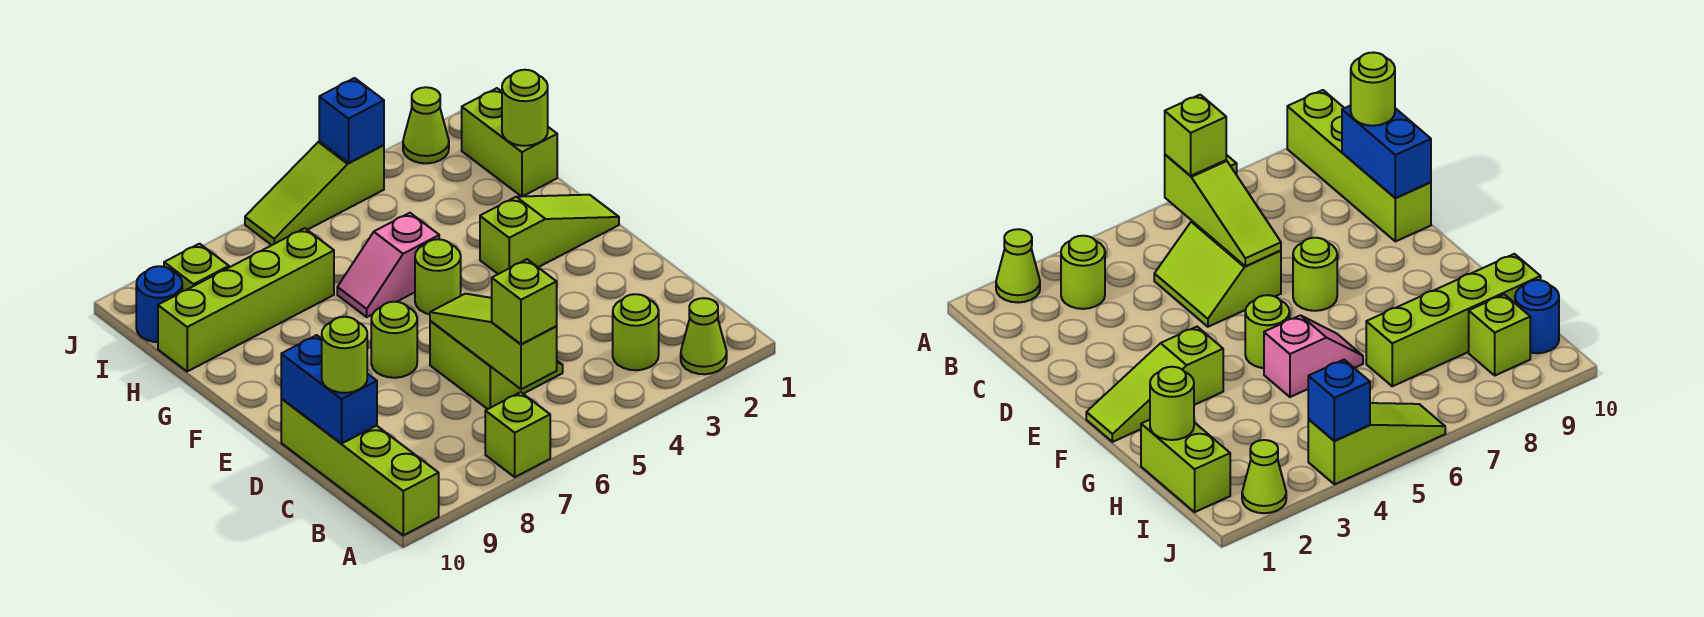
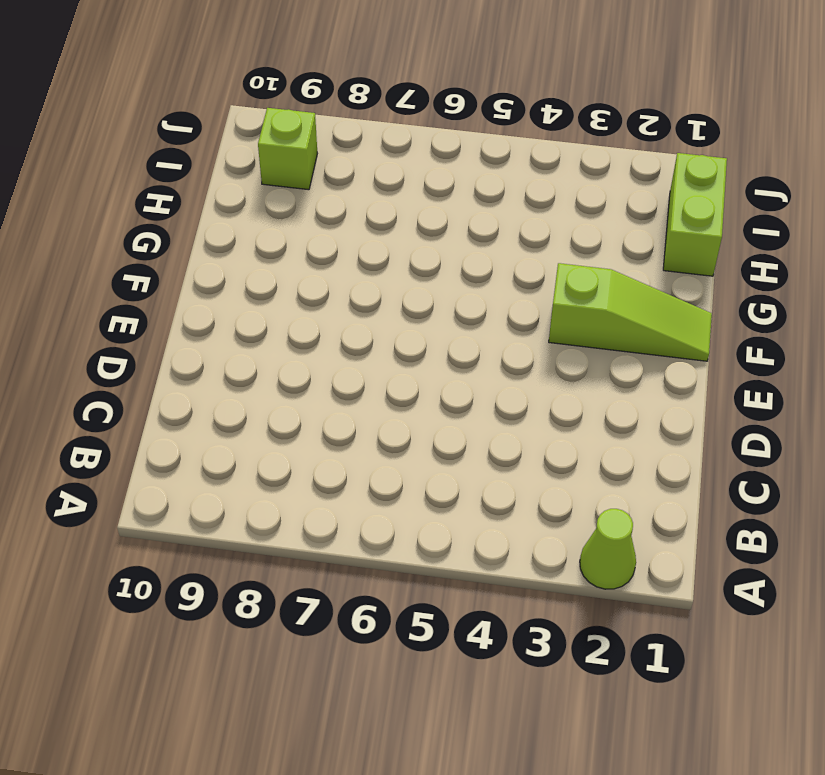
none -> lime 1x1 brick [485,392,550,477]
none -> lime 1x4 brick [281,399,439,535]
none -> lime 1x1 round brick [613,294,659,370]

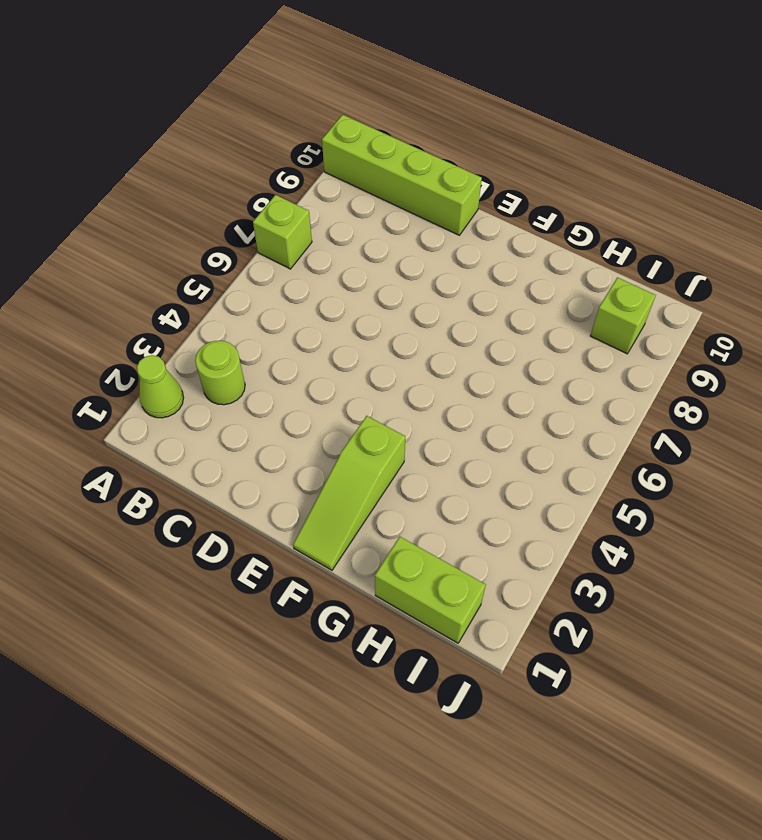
none -> lime 2x2 slope [430,321,563,409]
none -> lime 1x1 round brick [371,302,417,378]
none -> lime 1x1 round brick [415,239,461,314]

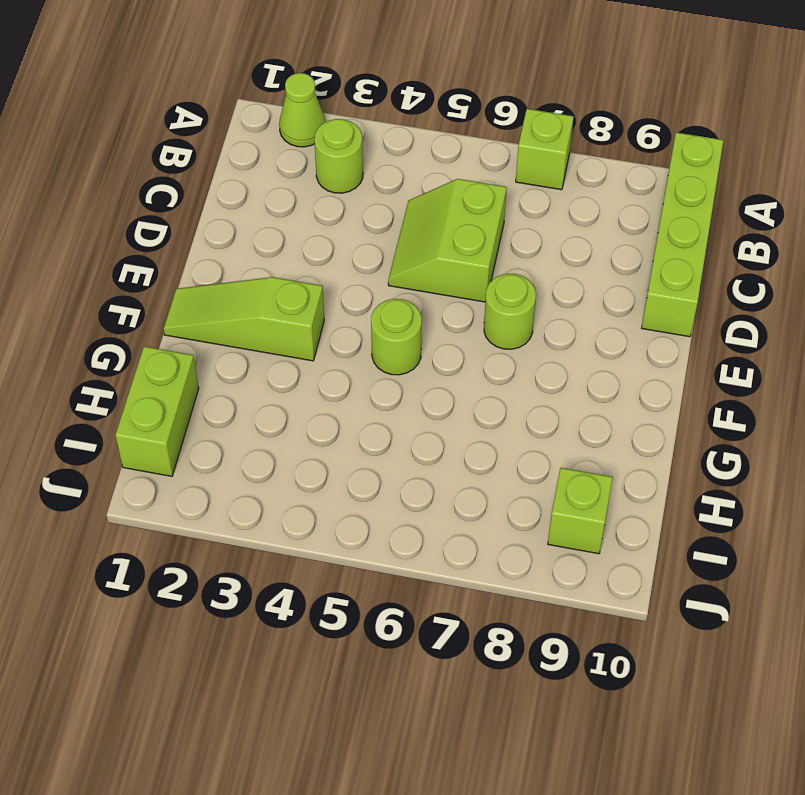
none -> pink 1x2 slope [337,213,439,317]
none -> lime 1x4 brick [158,228,334,371]
none -> blue 1x1 round brick [136,266,182,342]

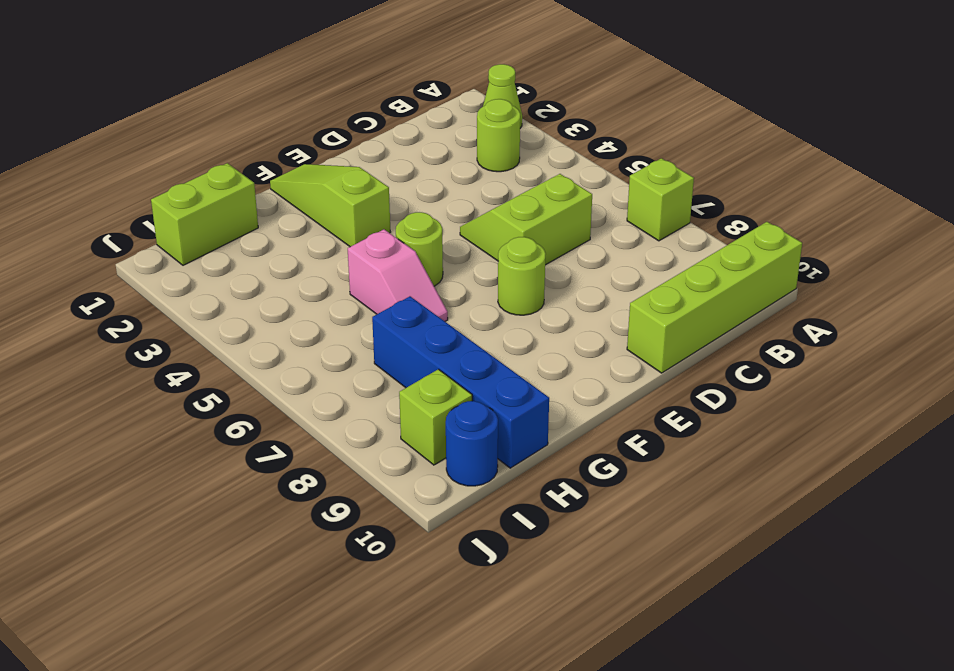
blue 1x4 brick [372,296,549,468] -> lime 1x4 brick [158,228,334,371]
none -> lime 1x1 cone [403,87,449,163]
none -> lime 1x3 slope [245,141,384,245]
none -> lime 1x3 slope [430,294,557,389]

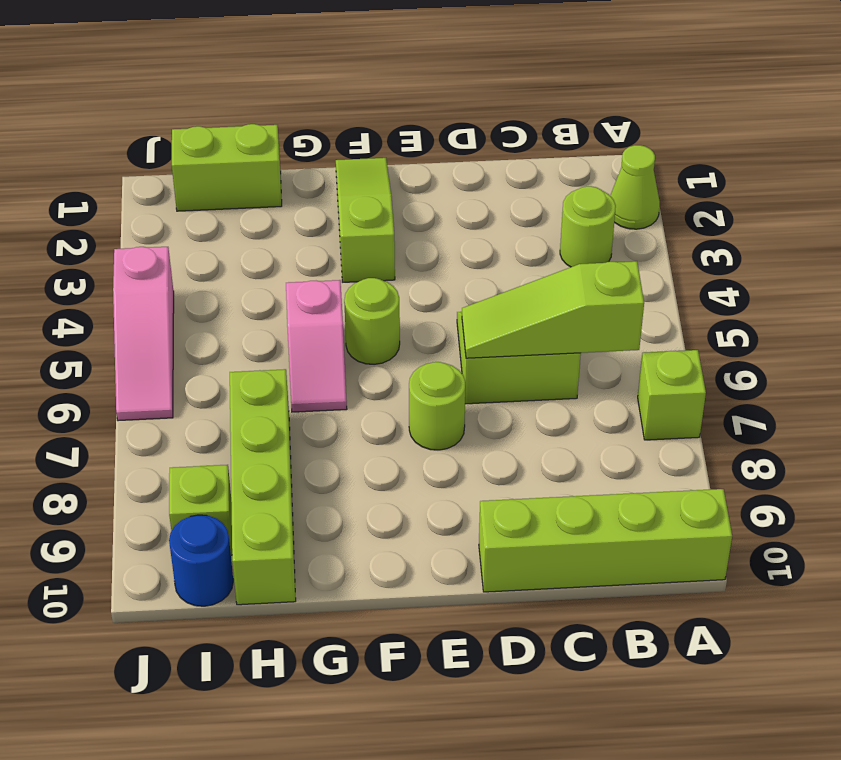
pink 1x3 slope [113,247,174,421] -> lime 1x3 slope [245,141,384,245]
none -> lime 1x1 cone [403,87,449,163]
none -> blue 1x2 brick [281,335,377,444]
none -> lime 1x1 round brick [502,70,548,146]

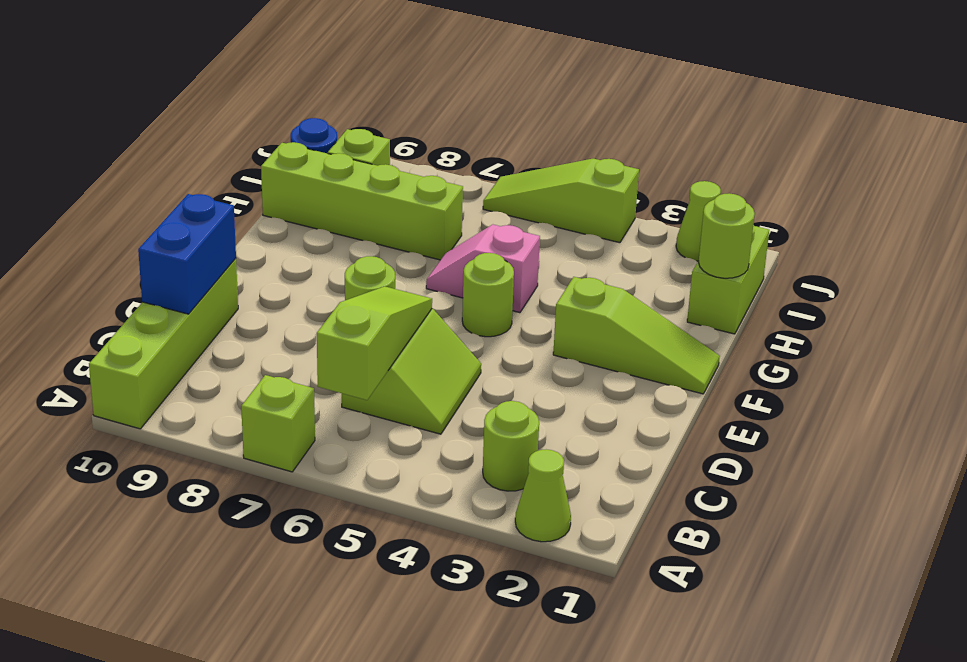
none -> blue 1x1 brick [319,78,384,163]
none -> lime 1x1 brick [492,259,557,344]
none -> lime 1x1 round brick [322,317,367,393]

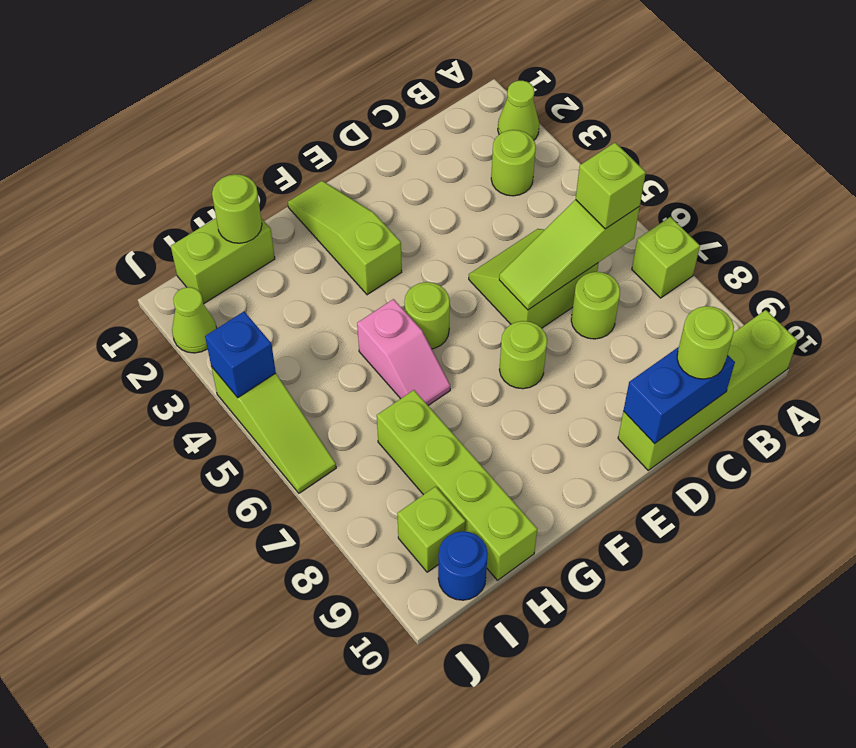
lime 1x1 round brick [571,272,620,339] -> none

